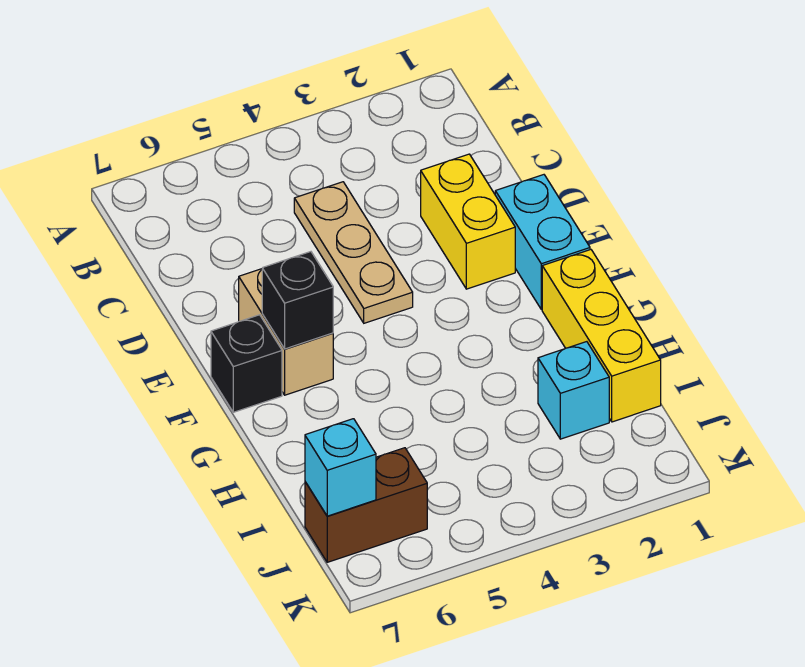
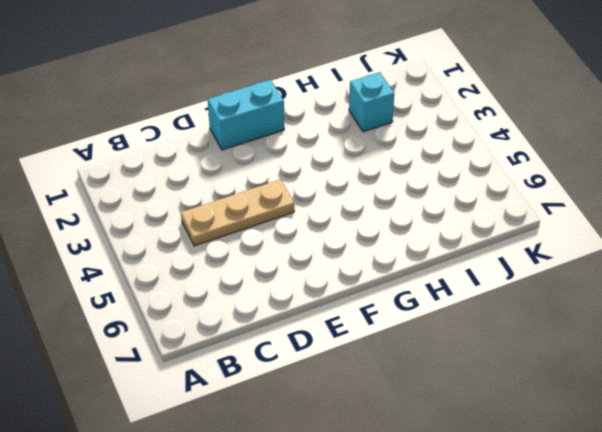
none -> yellow 1x2 brick [421,154,515,289]
none -> tan 1x2 brick [239,269,333,395]

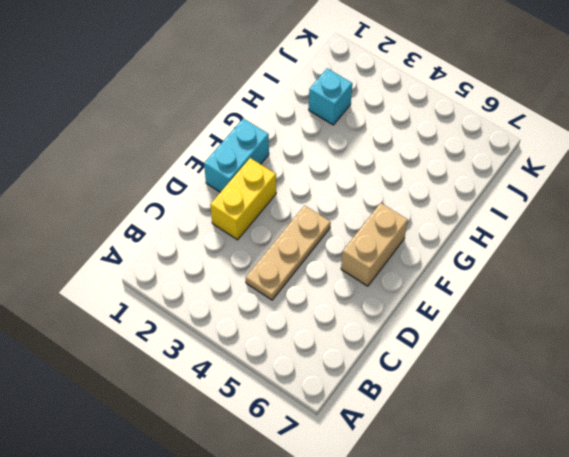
none -> black 1x1 brick [211,315,282,412]
none -> yellow 1x3 brick [542,250,661,422]

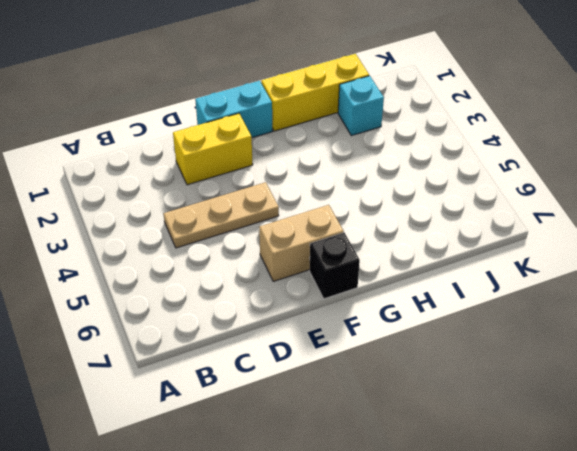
none -> brown 1x2 brick [305,448,427,562]
none -> black 1x1 brick [262,252,333,349]

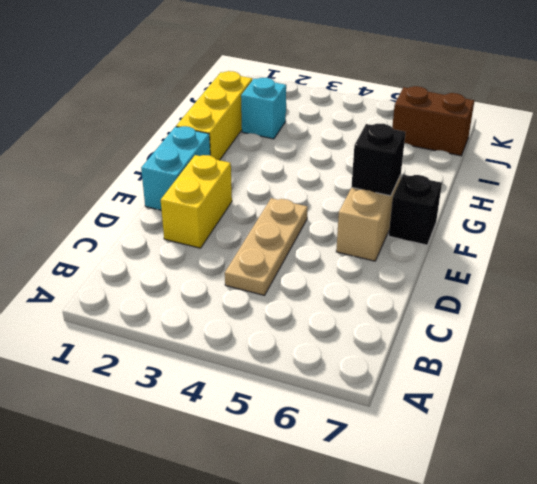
none -> cyan 1x1 brick [305,419,376,516]

